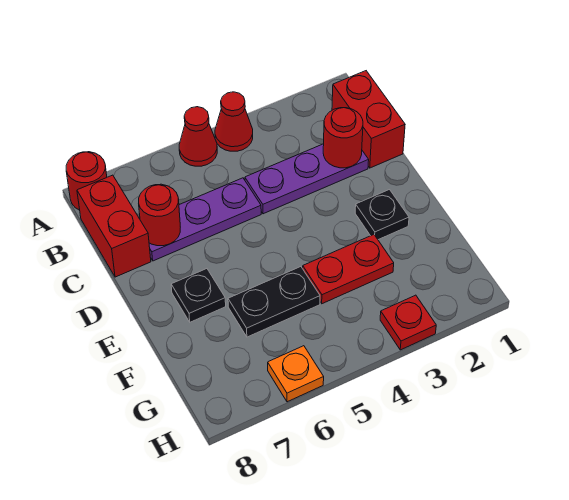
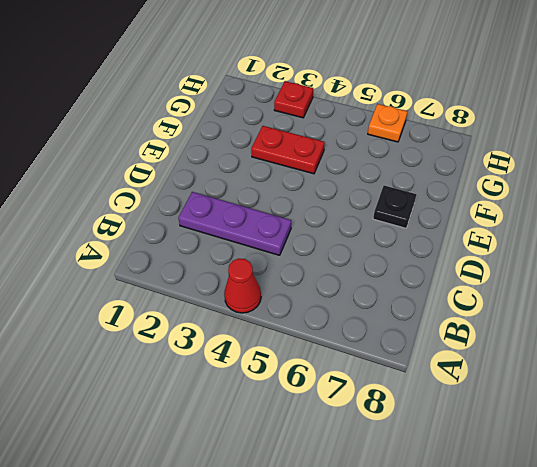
none -> red 1x1 cone [179,107,217,166]
none -> red 1x1 round brick [66,152,107,210]
none -> red 1x2 brick [332,71,405,168]

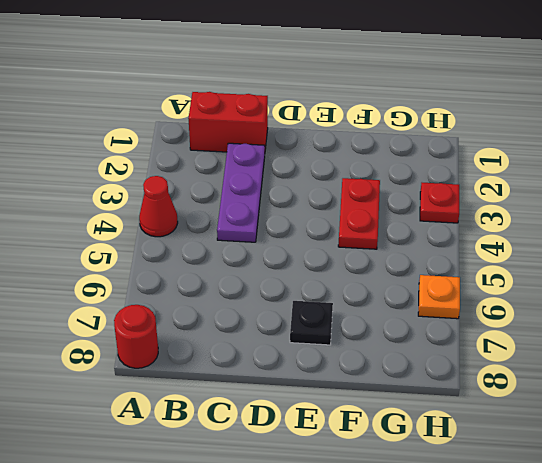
none -> red 1x1 cone [179,107,217,166]
none -> red 1x2 brick [77,175,151,277]
none -> purple 1x3 plate [149,178,261,261]

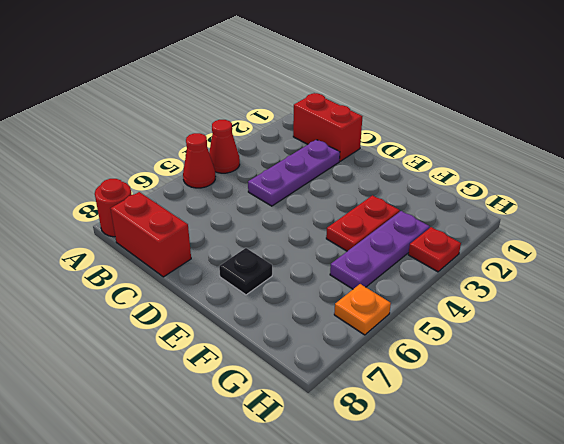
purple 1x3 plate [330,211,430,289] -> purple 1x3 plate moved to [149,178,261,261]
none -> black 1x1 plate [355,190,409,240]
none -> black 1x2 plate [228,267,320,337]
none -> red 1x1 round brick [323,108,363,168]

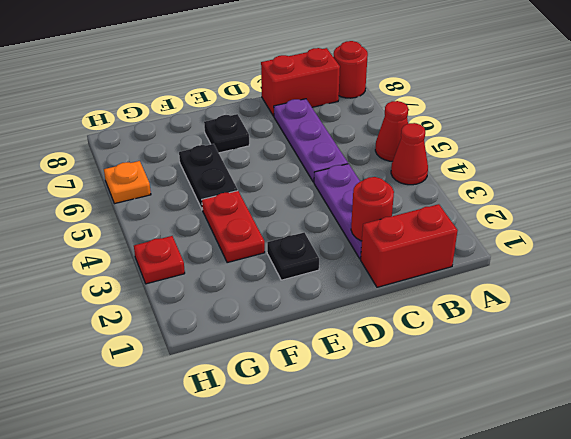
none -> red 1x1 round brick [139,184,180,246]

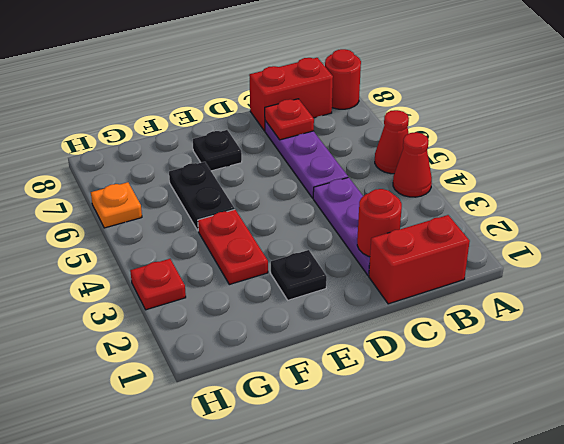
red 1x1 plate [265,99,314,140] -> red 1x1 round brick [139,184,180,246]

